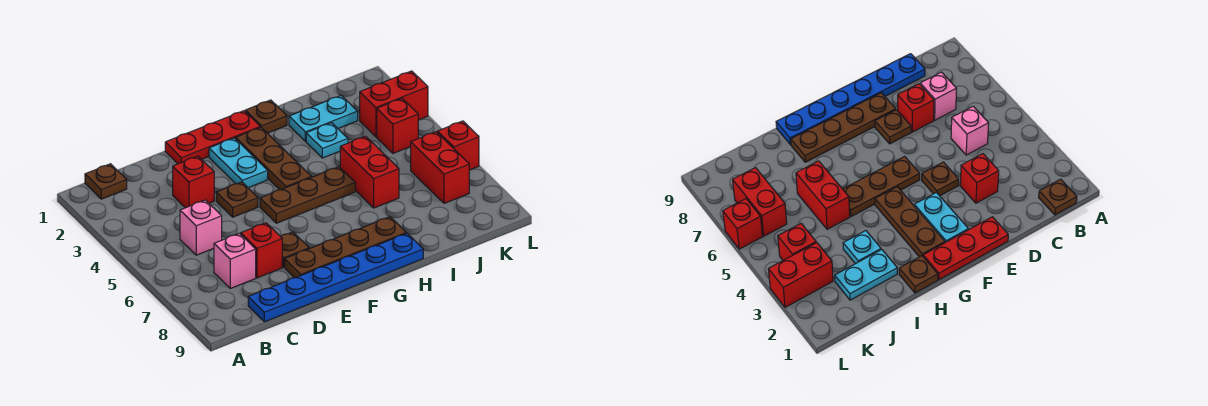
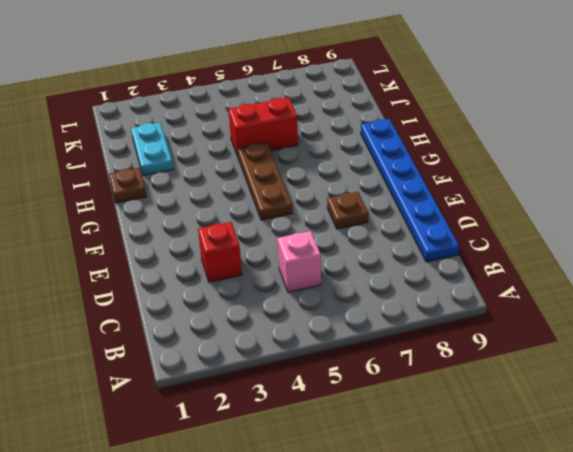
none -> brown 1x1 plate [85,164,127,199]
none -> pink 1x1 brick [214,233,256,288]
none -> red 1x1 brick [241,223,282,278]

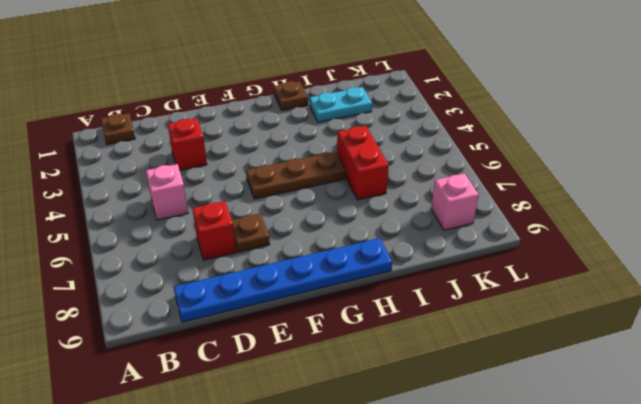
pink 1x1 brick [431,173,479,230] -> pink 1x1 brick moved to [214,233,256,288]
none -> red 1x3 plate [165,111,260,164]
none -> brown 1x1 plate [216,182,258,217]
none -> brown 1x4 plate [285,217,406,278]

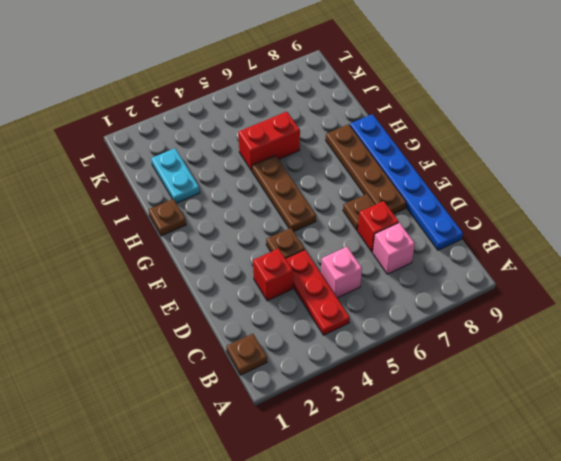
red 1x3 plate [286,250,350,335] -> red 1x3 plate moved to [165,111,260,164]
none -> cyan 1x2 plate [209,138,268,188]
none -> brown 1x3 plate [236,127,311,190]
none -> cyan 1x1 plate [306,123,348,158]

